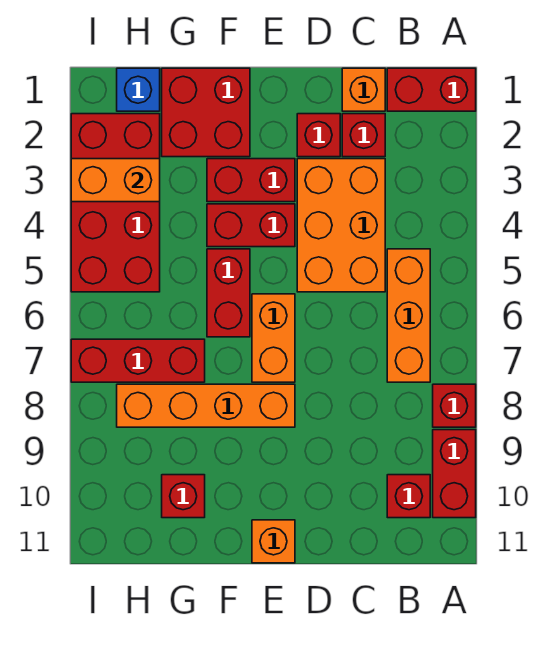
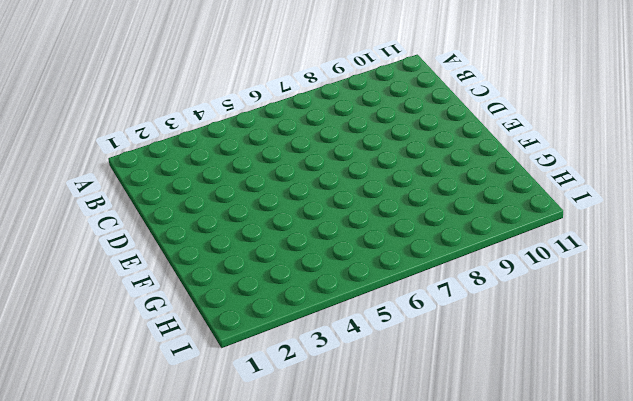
none -> red 1x2 brick [387,68,476,111]
none -> red 1x1 brick [433,384,476,427]
none -> red 1x2 brick [433,430,476,518]

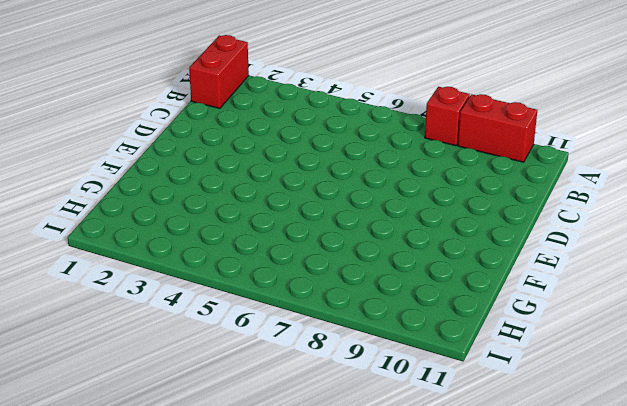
none -> orange 1x3 brick [387,249,430,382]
none -> red 1x1 brick [387,475,430,518]
none -> orange 1x1 brick [342,68,385,111]

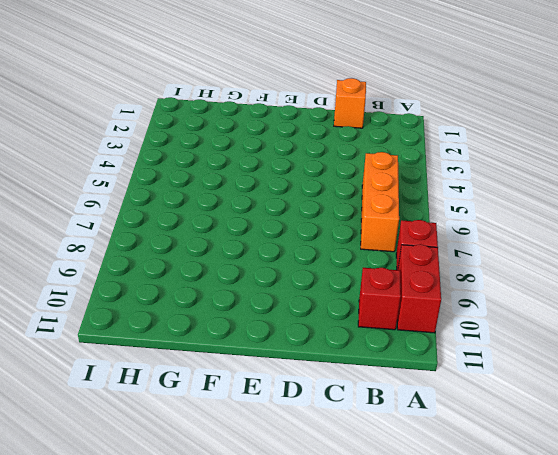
none -> red 1x2 brick [387,68,476,111]
none -> red 1x1 brick [342,114,385,157]
none -> orange 2x3 brick [297,159,385,292]

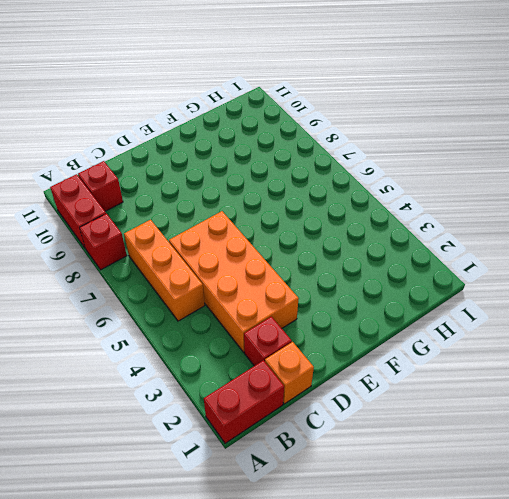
orange 2x4 brick [169,211,299,352] -> orange 2x3 brick [297,159,385,292]
none -> red 1x1 brick [297,114,340,157]
none -> red 1x2 brick [207,159,295,202]
none -> red 1x2 brick [207,204,295,247]

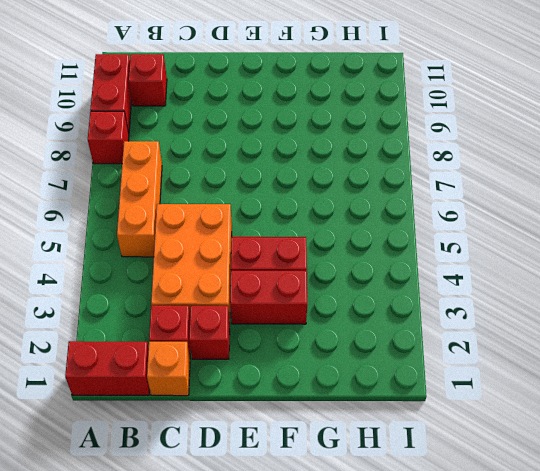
none -> orange 1x2 brick [252,294,295,382]
none -> orange 1x4 brick [117,384,295,427]
none -> orange 1x1 brick [252,520,295,563]

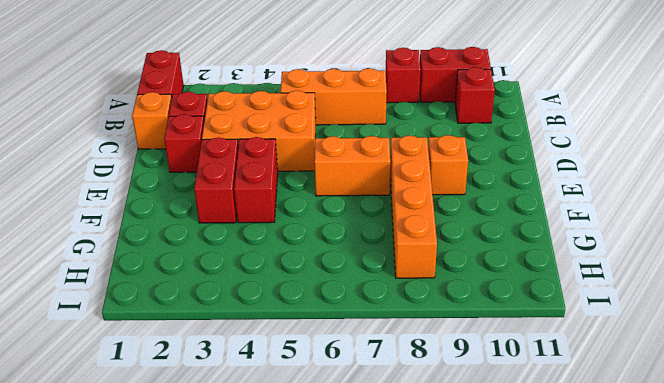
orange 1x1 brick [428,135,468,195] -> orange 1x1 brick moved to [252,520,295,563]
none -> red 2x2 brick [162,68,250,157]
none -> red 1x2 brick [207,249,250,337]
none -> red 1x3 brick [71,339,205,382]

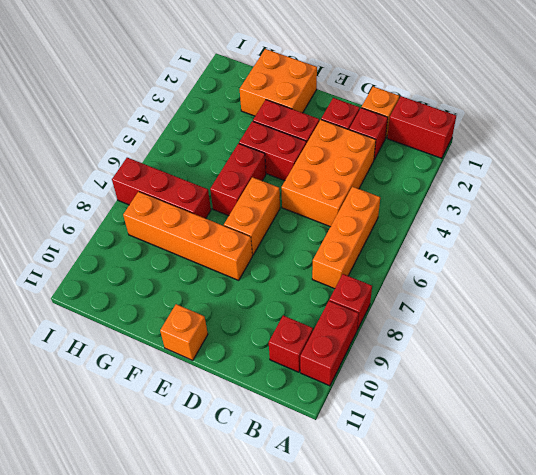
orange 2x2 brick [240,49,317,116] -> red 2x2 brick [162,68,250,157]
none -> red 1x1 brick [162,475,205,518]
none -> blue 1x1 brick [117,68,160,111]
none -> red 2x4 brick [71,114,160,292]

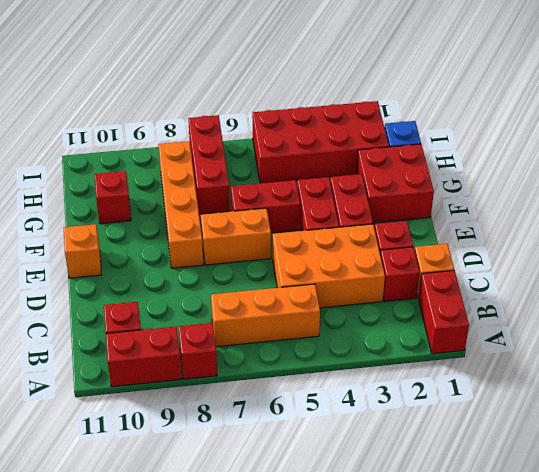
none -> orange 1x2 brick [71,159,160,202]

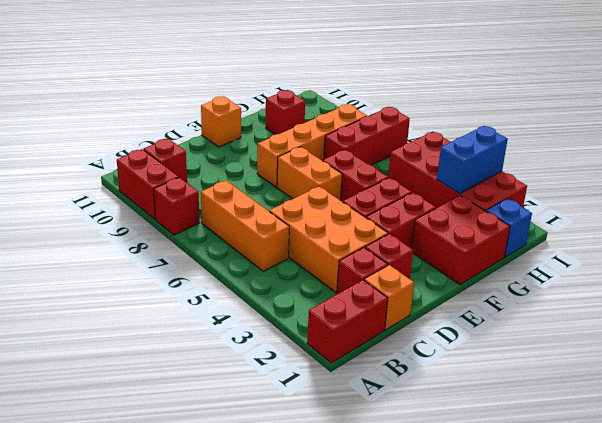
blue 1x2 brick [437,126,508,194] -> orange 1x2 brick [71,159,160,202]

